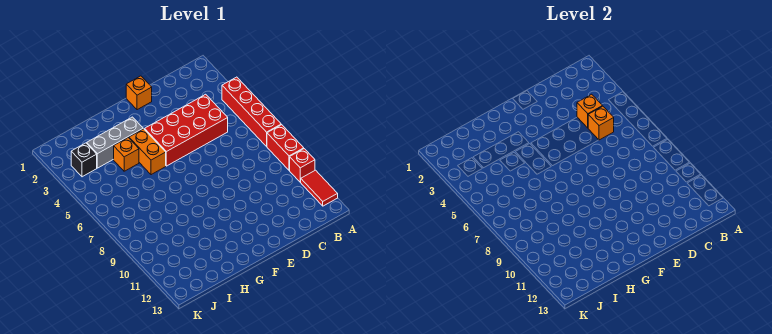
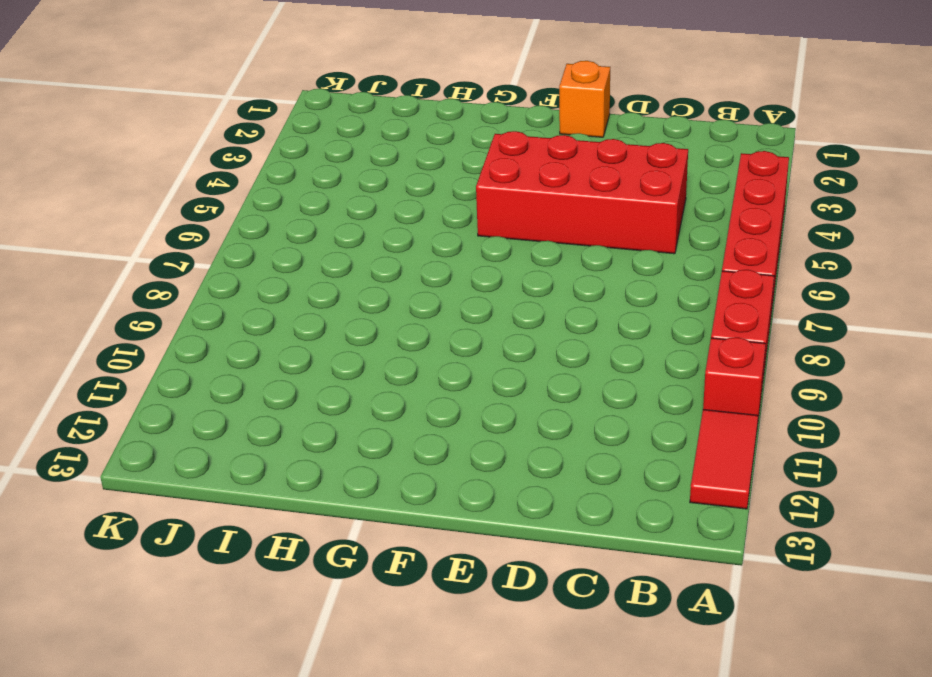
none -> grey 1x3 brick [87,117,143,168]
none -> orange 1x2 brick [129,129,166,175]
none -> orange 1x1 brick [114,138,139,171]

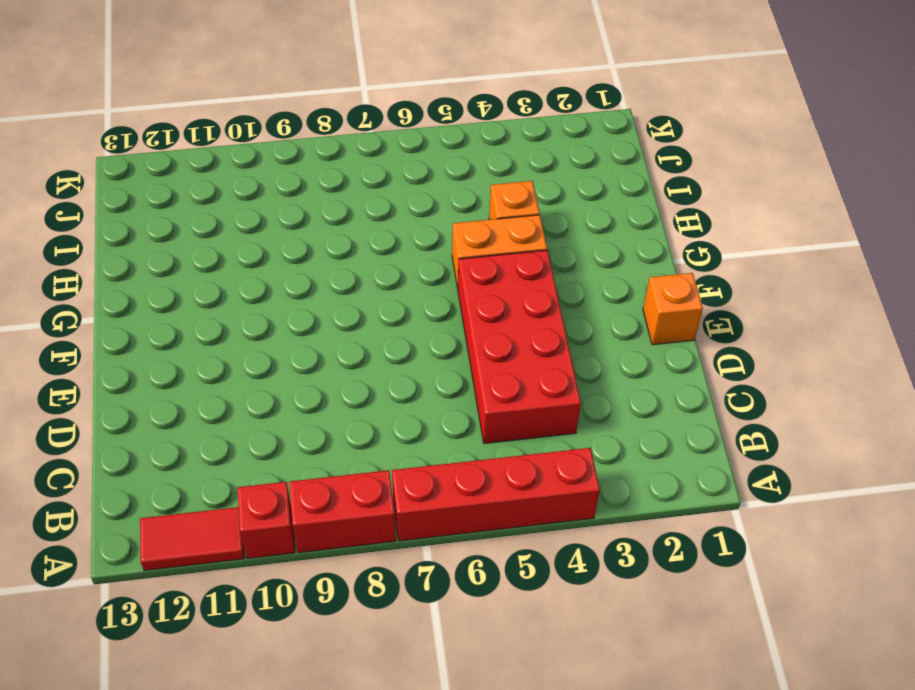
none -> grey 1x3 brick [87,117,143,168]
none -> black 1x1 brick [71,143,97,177]
none -> orange 1x1 brick [577,94,602,128]

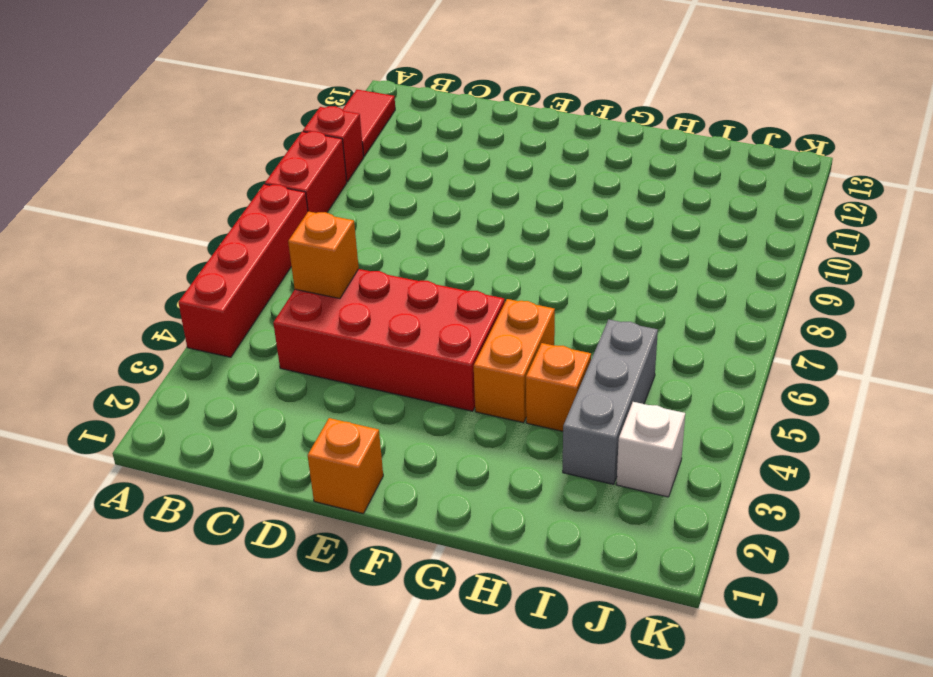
grey 1x3 brick [563,319,658,484] -> grey 1x3 brick turned to [87,117,143,168]
white 1x1 brick [616,402,685,497] -> black 1x1 brick [71,143,97,177]
none -> orange 1x1 brick [577,94,602,128]

